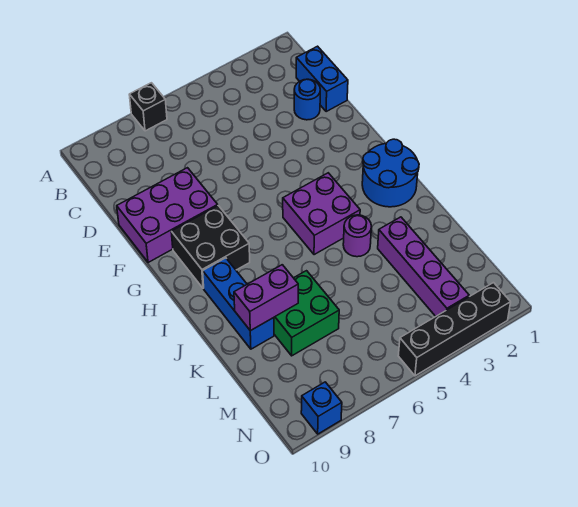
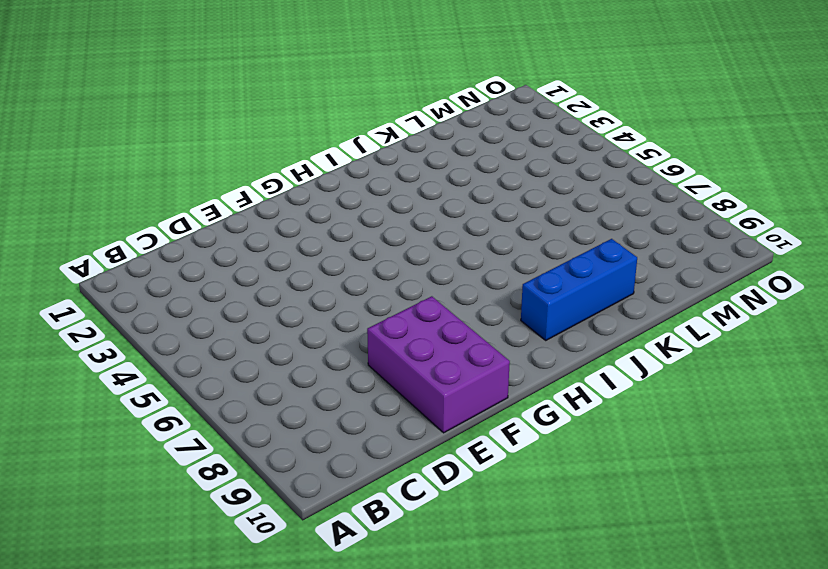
none -> black 1x1 brick [129,83,167,131]
none -> blue 1x2 brick [296,46,348,112]
none -> blue 1x1 round brick [294,79,320,120]

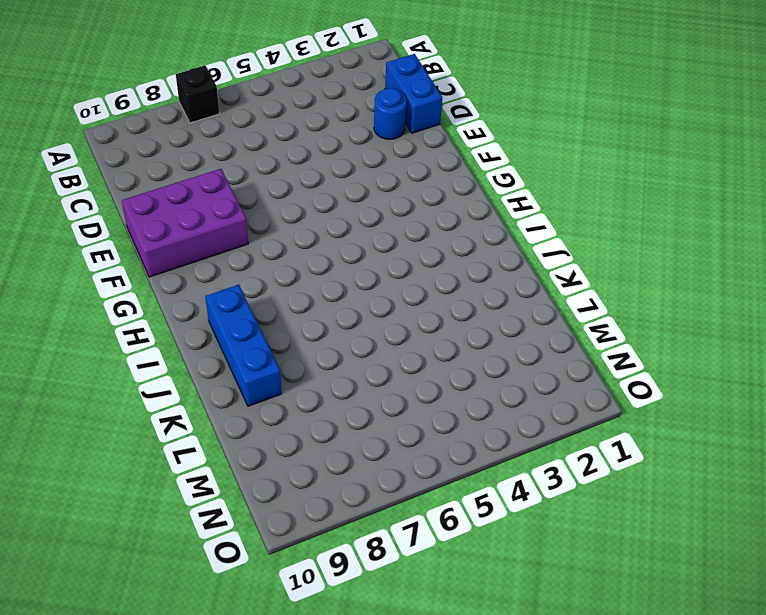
none -> black 2x2 brick [171,206,250,288]
none -> blue 2x2 round brick [362,139,419,207]
none -> purple 2x2 brick [283,173,360,255]

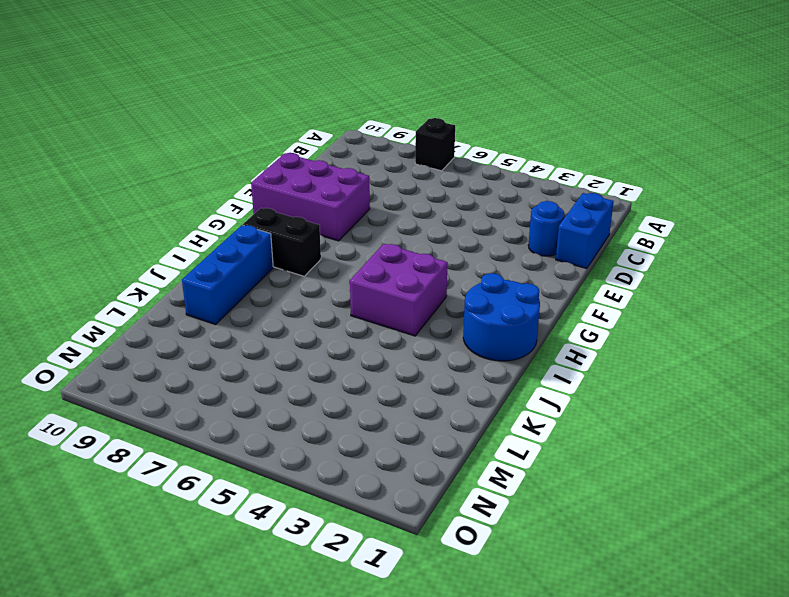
black 1x2 brick [243,208,321,276] -> black 2x2 brick [171,206,250,288]
none -> purple 1x1 round brick [343,215,371,257]
none -> purple 1x4 brick [378,217,469,316]
none -> green 2x2 brick [274,271,339,356]

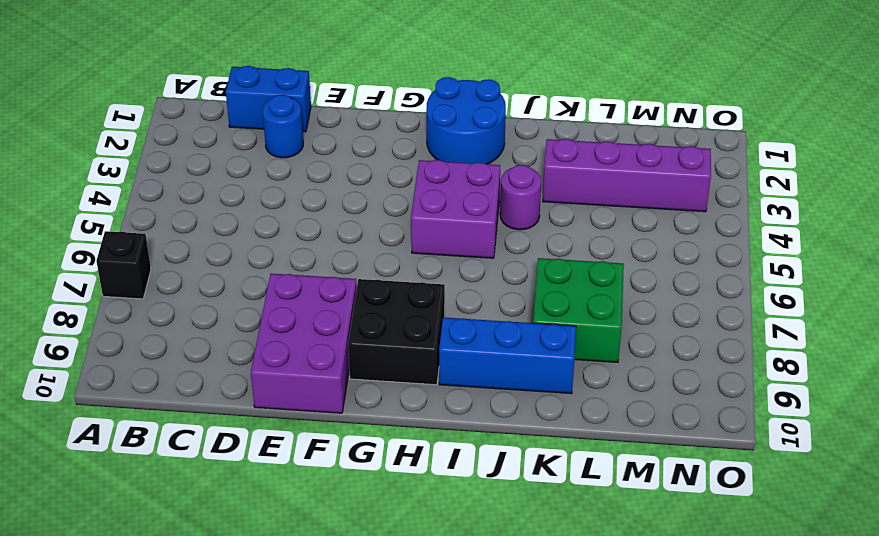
none -> black 1x4 brick [398,283,511,376]
none -> blue 1x1 brick [301,382,342,434]
none -> purple 1x2 brick [234,265,298,331]

